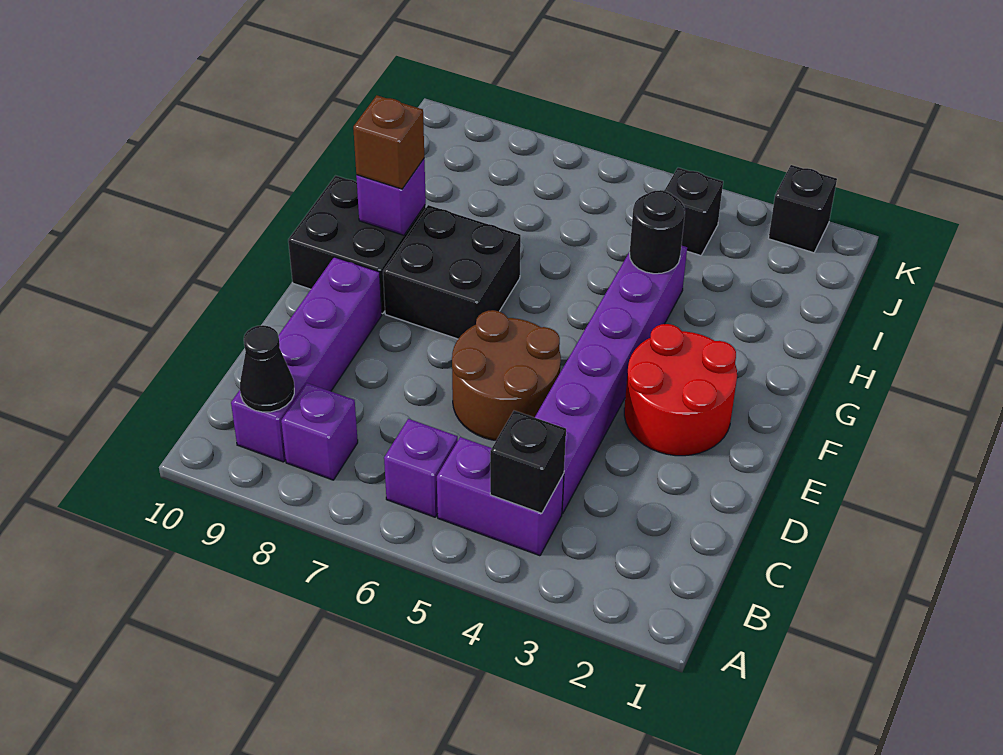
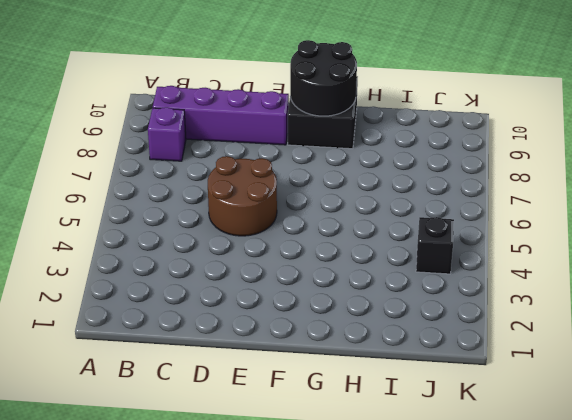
black 2x2 round brick [290,40,357,116] -> purple 1x1 brick [356,159,426,235]
none -> purple 1x2 brick [437,437,564,556]
none -> purple 1x1 brick [384,419,458,517]
none -> purple 1x6 brick [535,245,687,514]

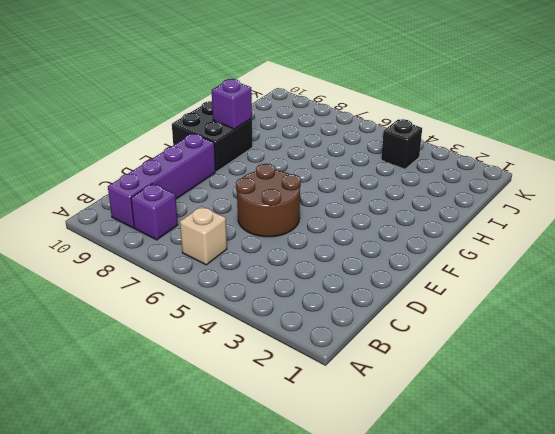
tan 1x1 brick [180,206,227,265] -> purple 1x1 brick [384,419,458,517]
none -> purple 1x2 brick [437,437,564,556]
none -> purple 1x6 brick [535,245,687,514]
none -> red 2x2 round brick [624,324,737,456]

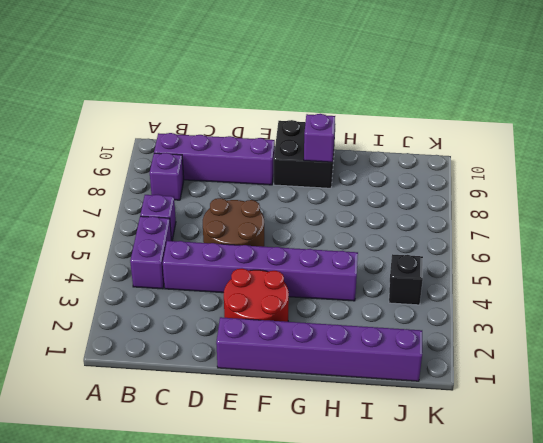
purple 1x6 brick [216,317,422,381] -> none
none -> black 2x2 brick [383,205,521,339]
none -> black 1x1 brick [769,165,837,253]
none -> black 1x1 brick [490,411,566,513]

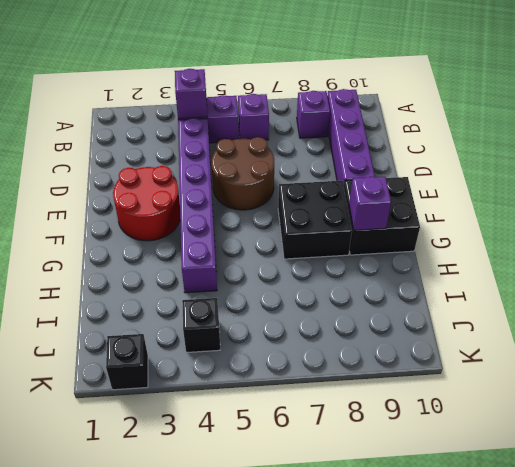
purple 1x1 brick [175,69,207,119] -> black 1x1 brick [490,411,566,513]
none -> black 1x1 cone [240,325,294,412]
none -> black 1x1 round brick [630,190,685,274]
none -> brown 1x1 brick [353,95,424,189]

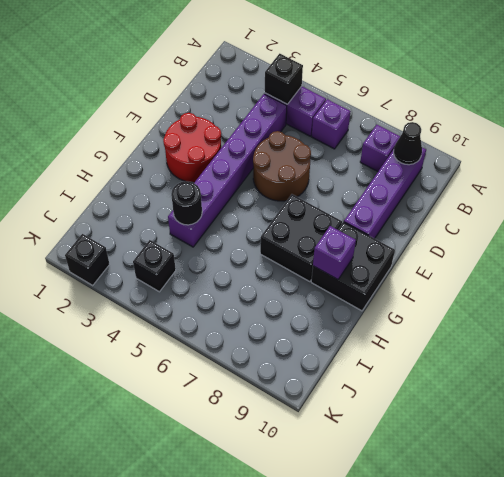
none -> brown 1x1 brick [353,95,424,189]

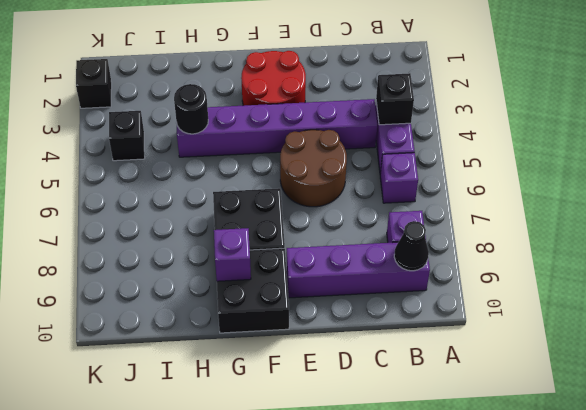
none -> brown 1x1 brick [353,95,424,189]

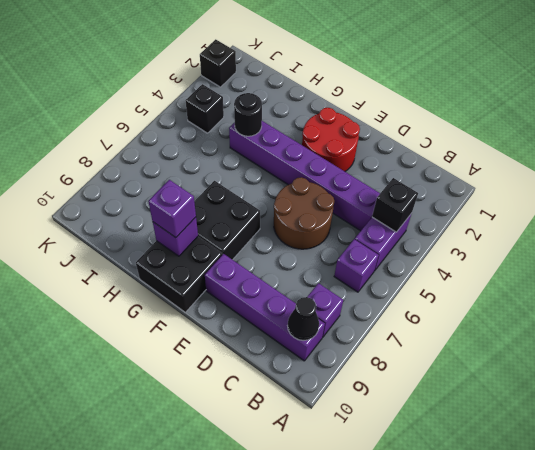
purple 1x1 brick [148,180,196,238] -> brown 1x1 brick [353,95,424,189]

